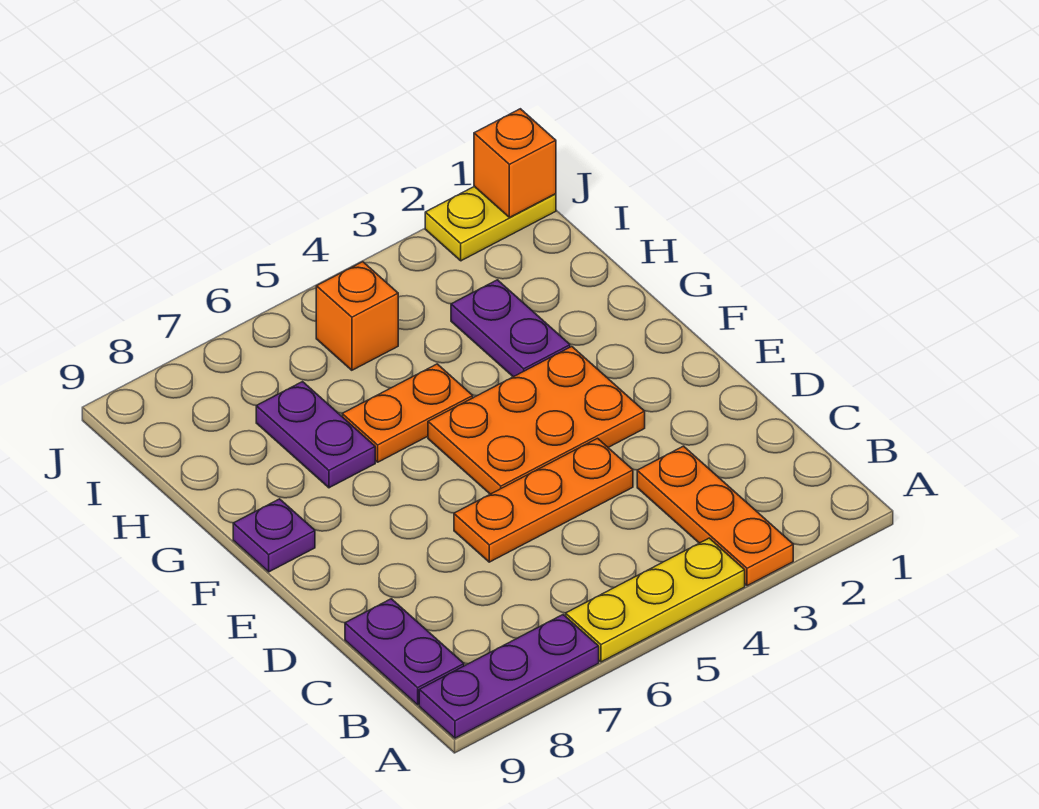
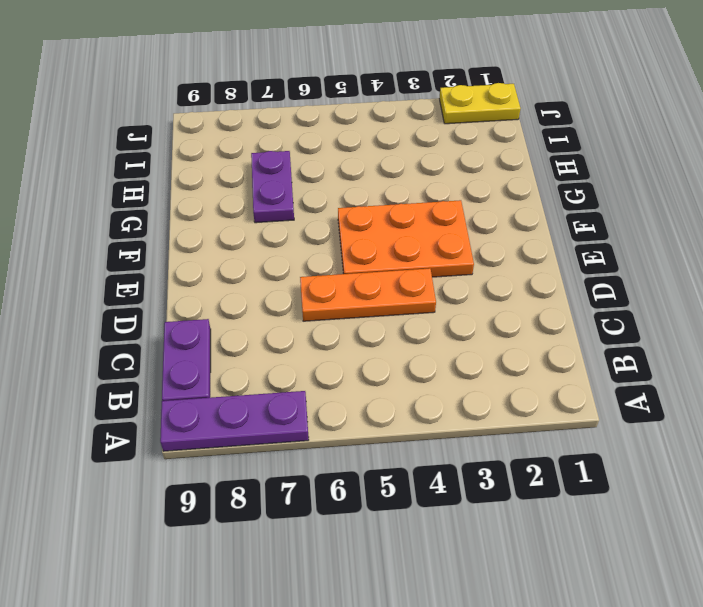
none -> orange 1x3 plate [637,446,793,586]
none -> yellow 1x3 plate [566,538,745,662]
none -> purple 1x1 plate [233,499,315,572]

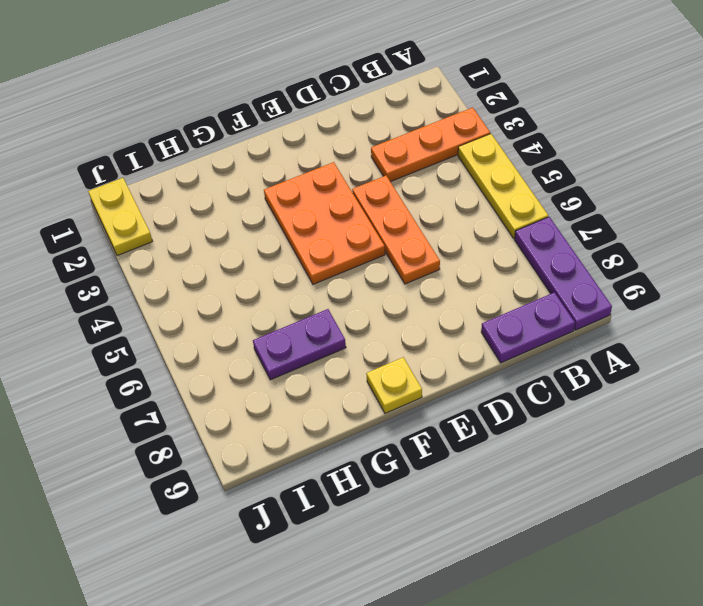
yellow 1x1 plate [366,357,422,413] -> purple 1x1 plate [233,499,315,572]
none -> purple 1x2 plate [451,280,570,377]
none -> orange 1x2 plate [342,364,473,462]
none -> orange 1x1 brick [316,262,398,370]

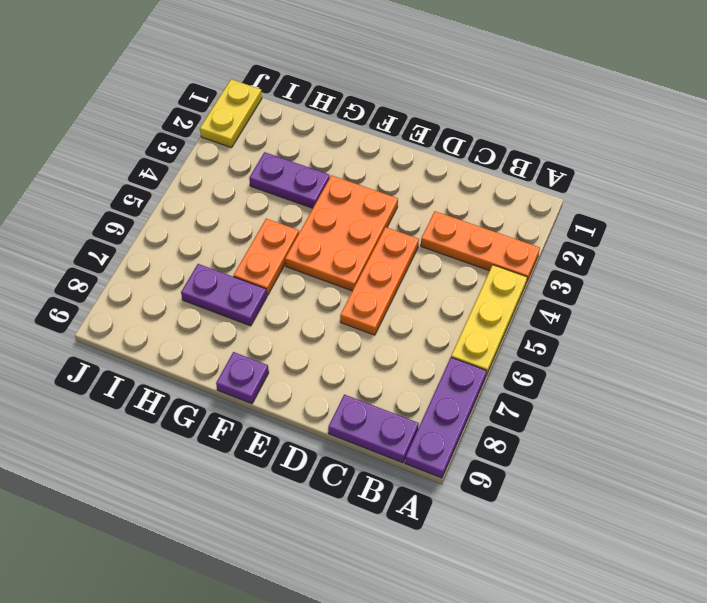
none -> orange 1x1 brick [316,262,398,370]
none -> orange 1x1 brick [474,109,556,218]

